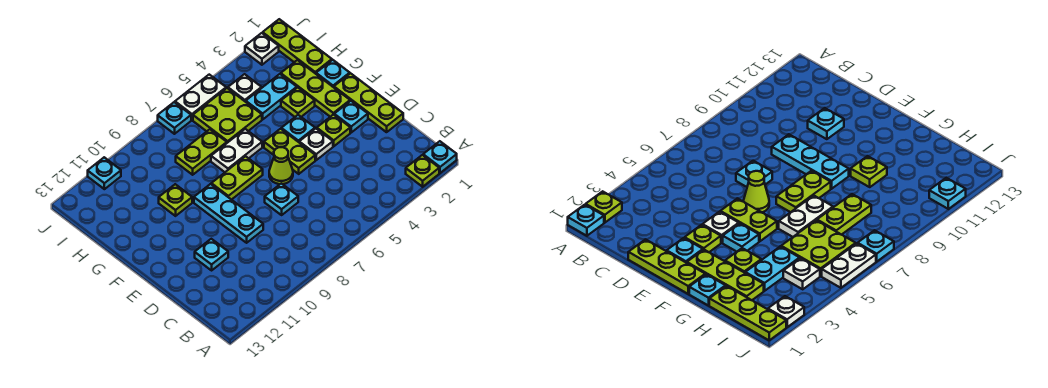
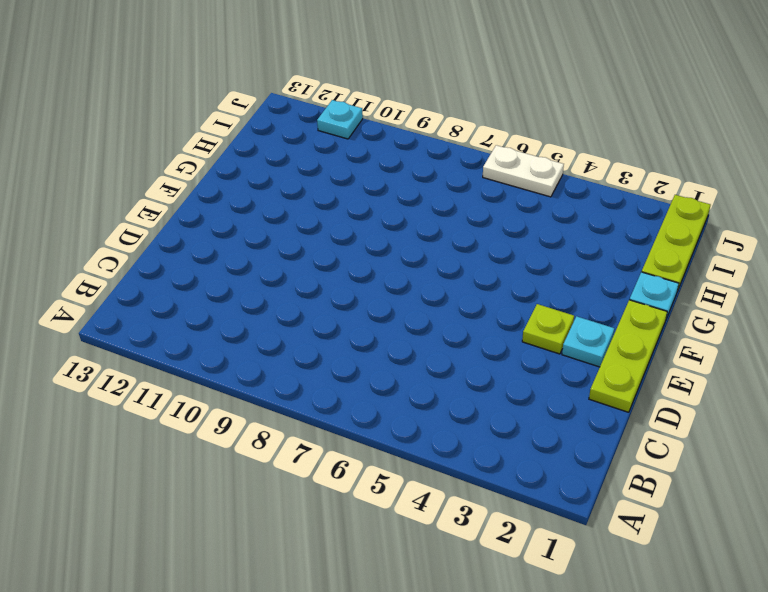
none -> cyan 1x1 plate [423,141,457,173]
none -> lime 1x1 plate [406,155,439,187]
none -> cyan 1x1 plate [265,183,298,215]

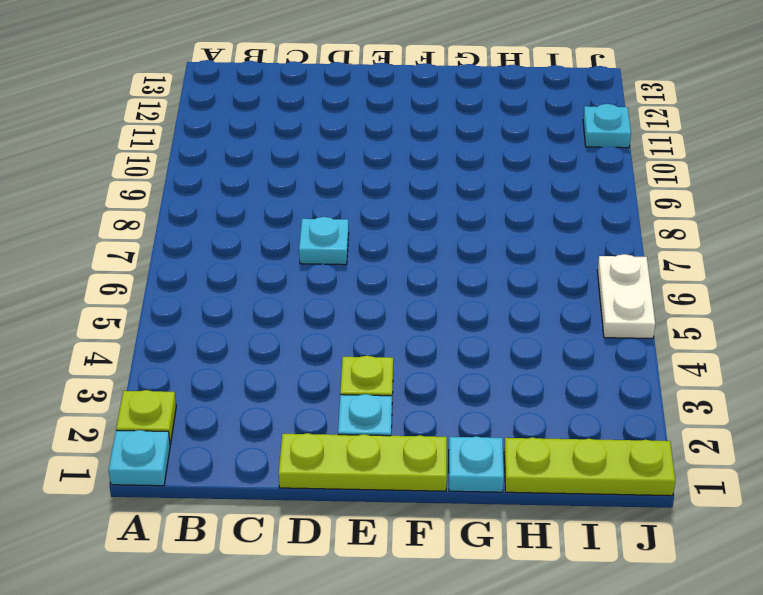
none -> cyan 1x3 plate [194,184,263,243]
none -> cyan 1x1 plate [195,239,228,270]
none -> white 1x1 plate [299,129,333,160]

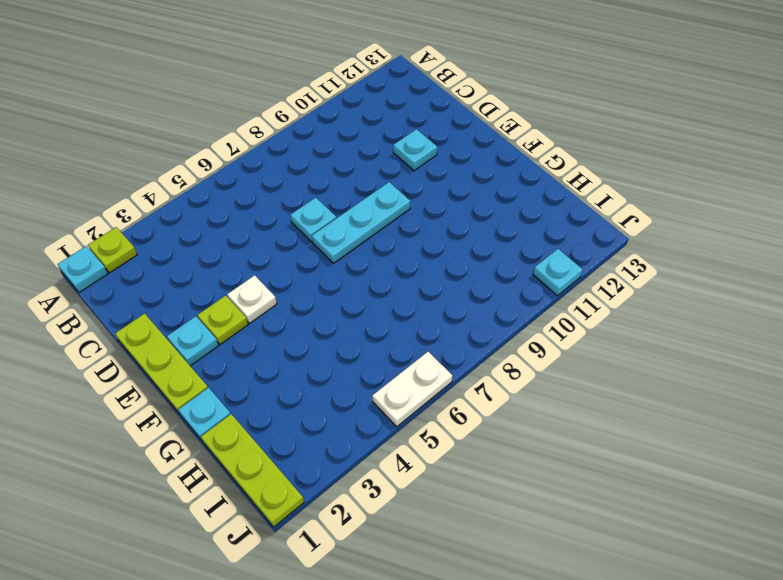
cyan 1x3 plate [312,182,410,263] -> cyan 1x3 plate turned to [194,184,263,243]
none -> lime 1x2 plate [264,129,315,174]
none -> lime 1x1 cone [269,147,293,184]
none -> lime 1x3 plate [281,60,350,117]

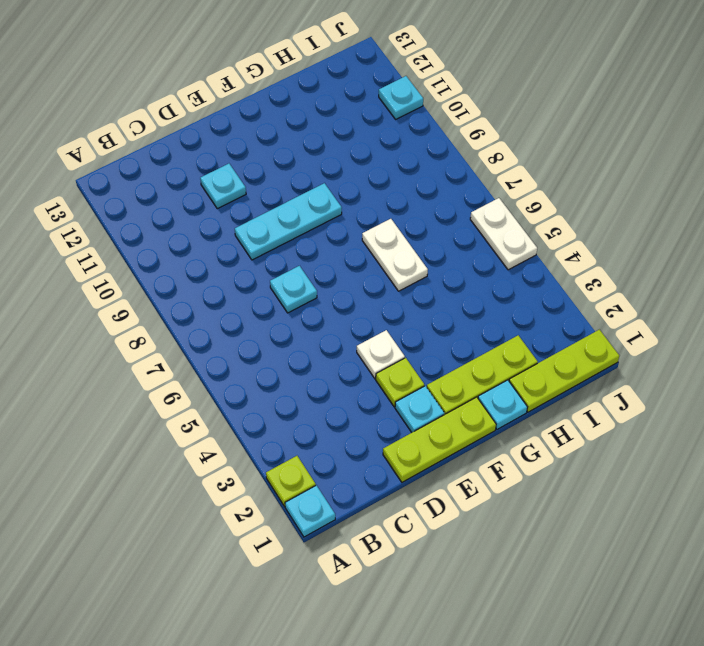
none -> lime 1x2 plate [264,129,315,174]
none -> lime 1x1 cone [269,147,293,184]
none -> cyan 1x1 plate [281,115,315,142]

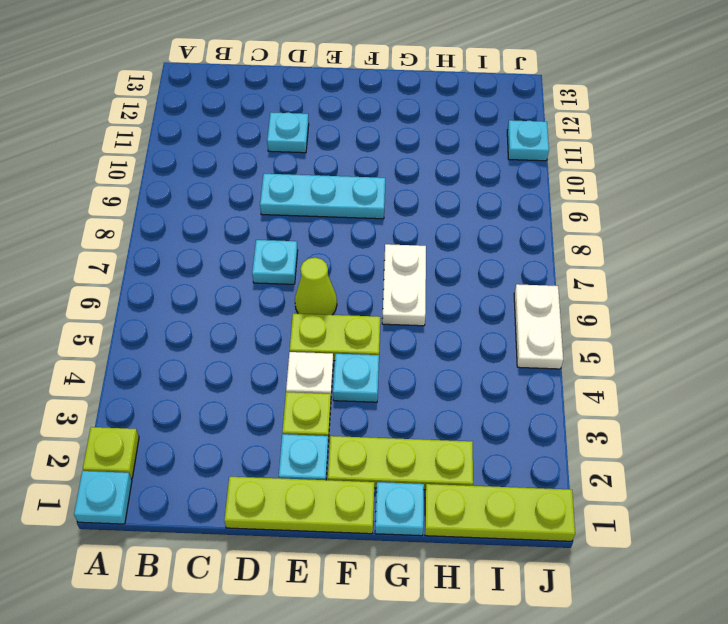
none -> lime 1x2 plate [211,156,263,200]
none -> lime 1x1 plate [281,87,315,117]
none -> lime 1x1 plate [159,184,192,216]

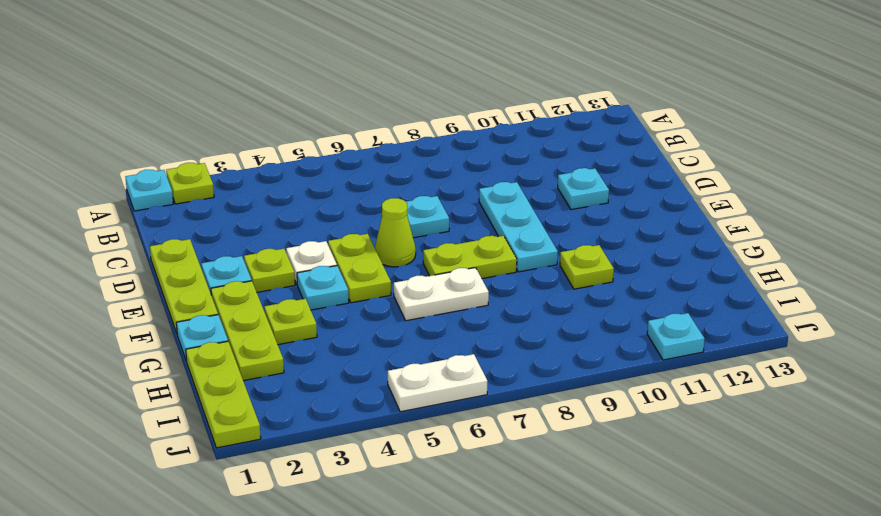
none -> cyan 1x2 plate [246,74,297,119]
none -> lime 2x2 plate [193,88,262,143]
none -> lime 1x2 plate [176,129,227,175]

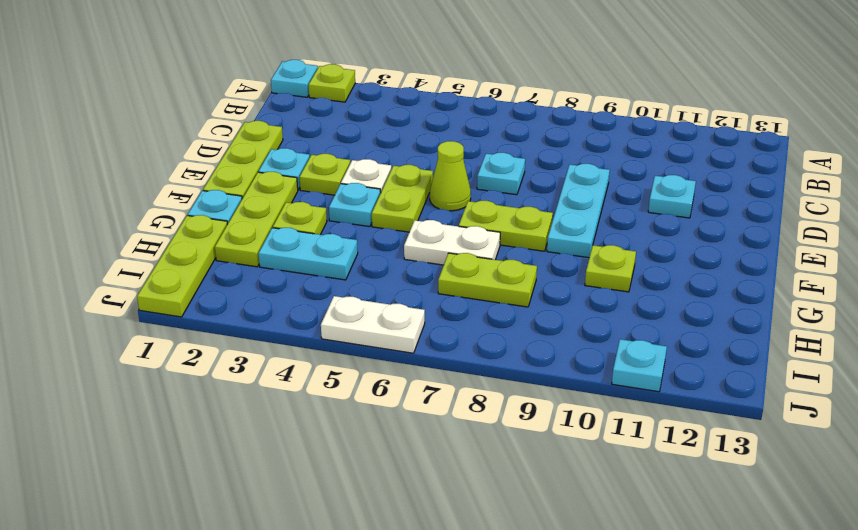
none -> lime 2x2 plate [193,88,262,143]
none -> white 1x1 plate [228,74,262,102]
none -> white 1x1 plate [245,33,279,65]

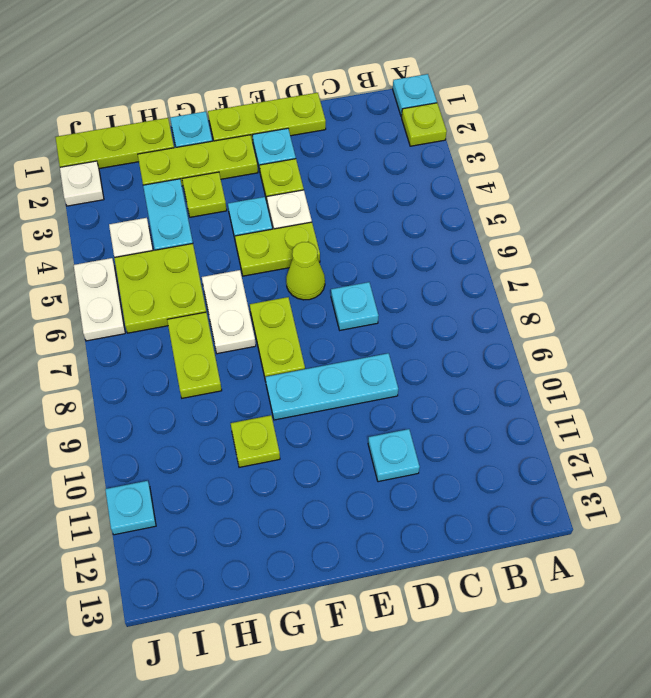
none -> cyan 1x1 plate [158,102,191,134]

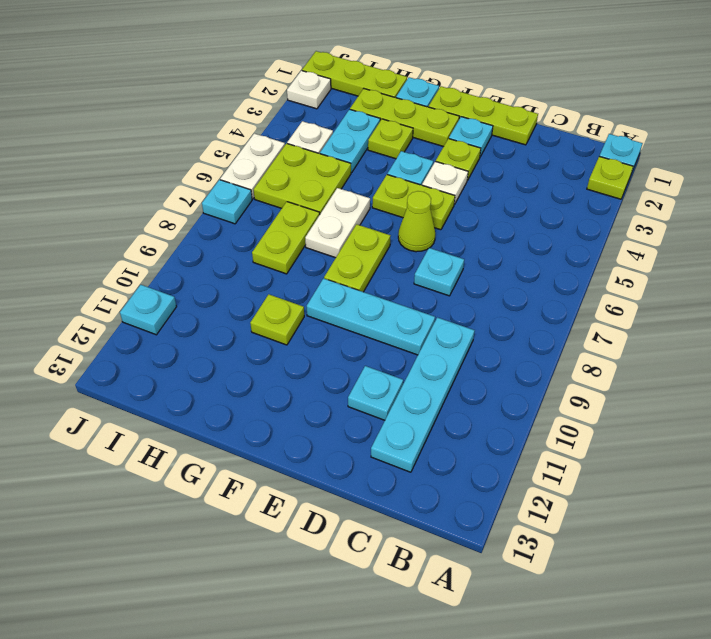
cyan 1x4 plate [371,317,475,472] -> none

